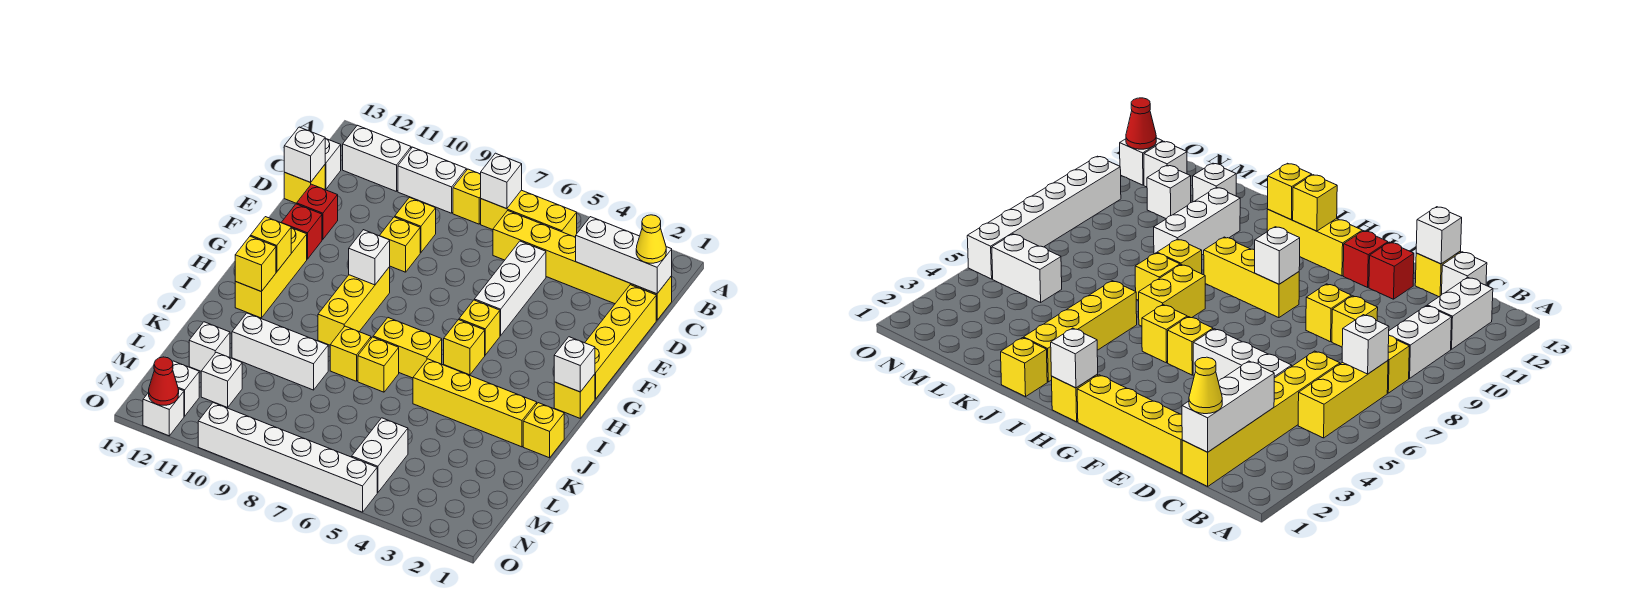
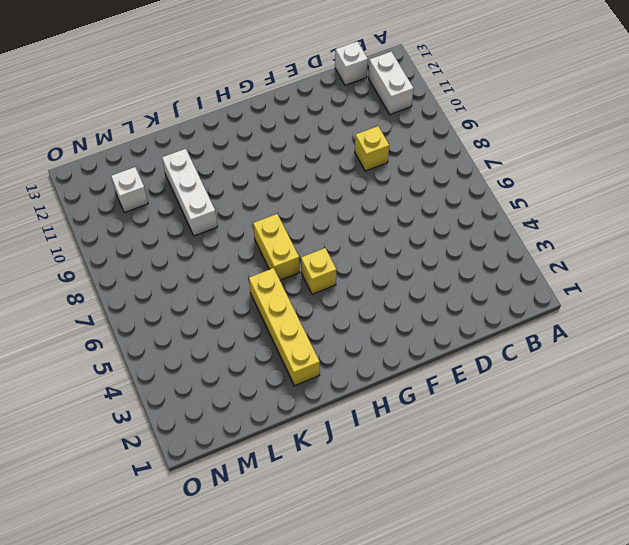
none -> yellow 1x3 brick [481,190,577,237]
none -> yellow 1x1 brick [453,169,481,224]
none -> white 1x2 brick [398,147,466,213]
none -> yellow 1x6 brick [493,211,672,320]

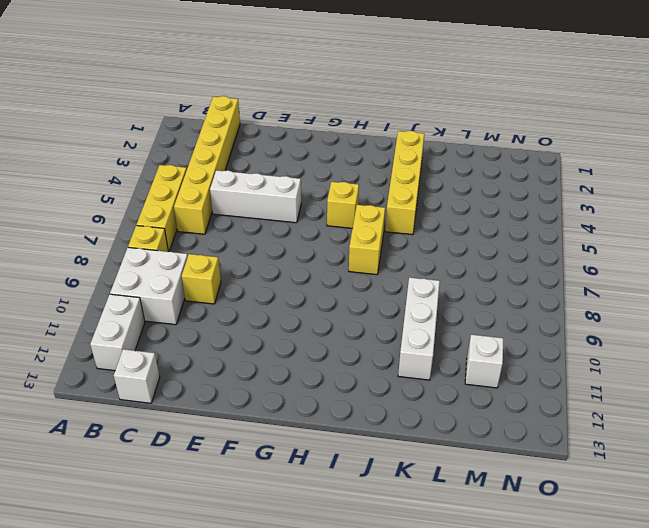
white 2x2 brick [110,247,188,325] -> white 1x2 brick [398,147,466,213]
none -> yellow 1x4 brick [585,285,656,399]
none -> yellow 1x1 brick [284,165,325,204]
none -> yellow 1x1 brick [380,217,420,272]
none -> red 1x1 brick [297,184,338,240]

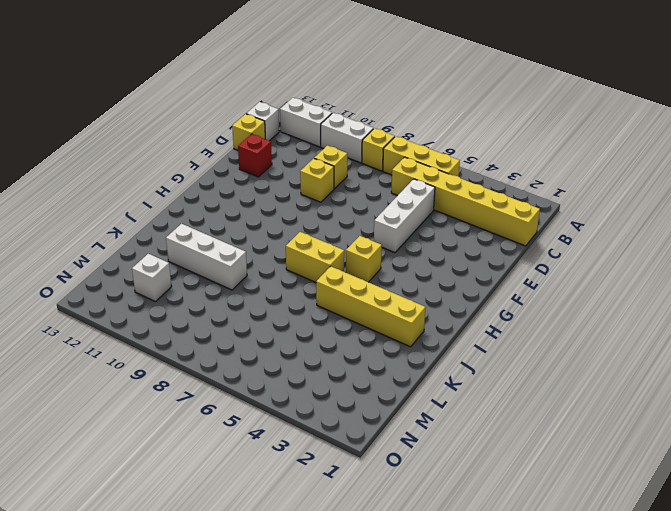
none -> yellow 1x4 brick [585,285,656,399]
none -> red 1x1 brick [281,204,322,259]
none -> yellow 1x1 brick [459,300,500,355]
none -> yellow 1x3 brick [318,267,390,345]

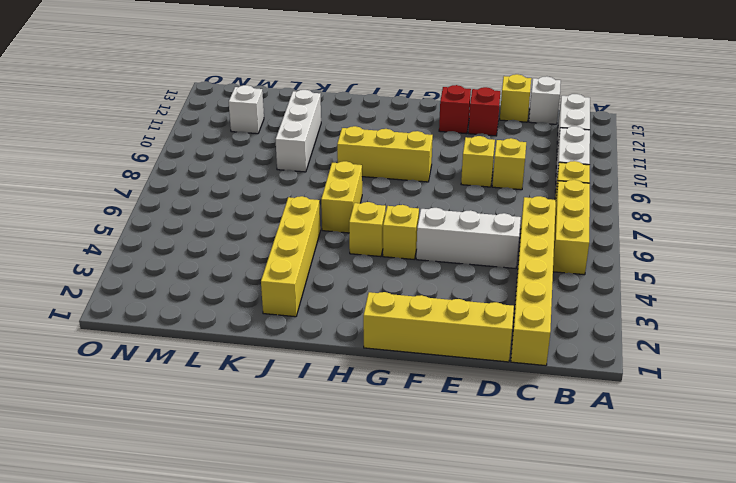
none -> yellow 1x3 brick [235,228,307,318]
none -> yellow 1x1 brick [554,374,595,418]
none -> yellow 1x1 brick [523,403,564,458]
none -> yellow 1x1 brick [358,337,399,392]

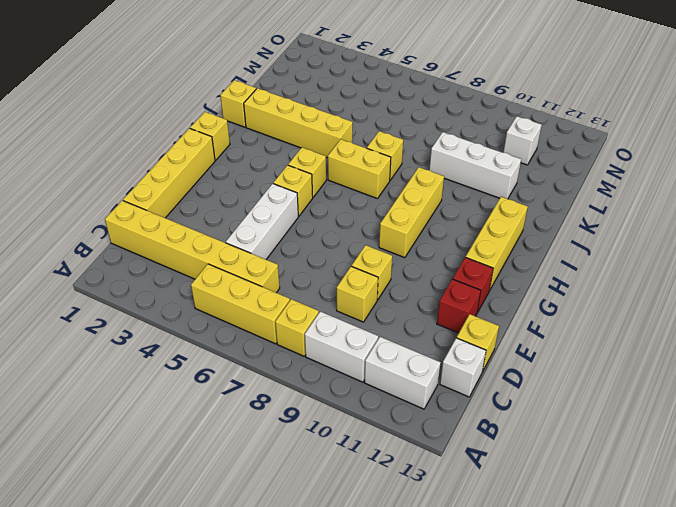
none -> yellow 1x1 brick [330,326,371,381]
none -> white 1x1 brick [189,322,230,371]
none -> white 1x2 brick [352,418,408,493]
none -> white 1x1 brick [173,361,199,416]

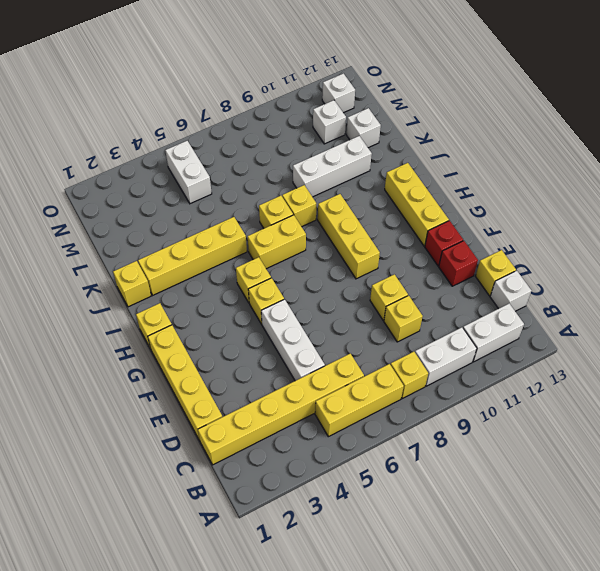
none -> white 1x6 brick [198,403,377,512]
none -> white 1x1 brick [143,389,184,436]
none -> white 1x1 brick [481,153,522,209]
none -> white 1x3 brick [576,217,672,294]

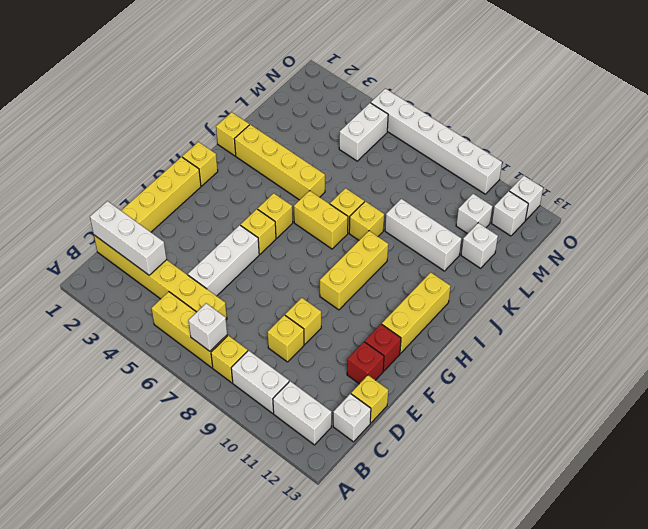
none -> white 1x1 brick [284,127,325,182]
none -> white 1x1 brick [349,230,390,285]
none -> white 1x1 brick [554,337,595,392]
none -> yellow 1x1 brick [251,217,291,272]

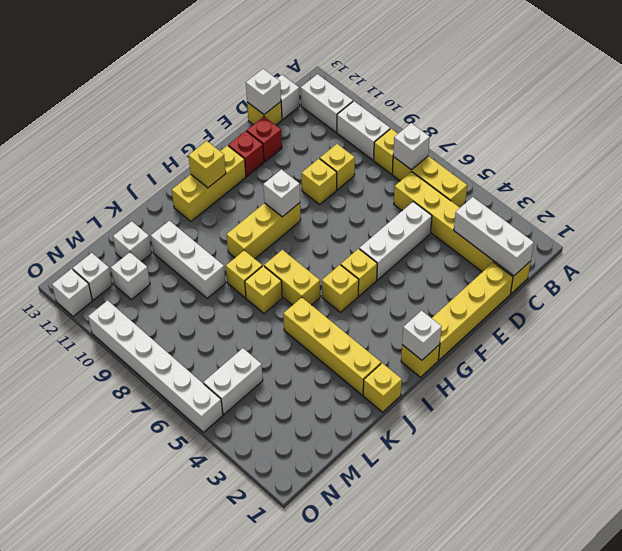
none -> yellow 1x1 brick [235,236,276,292]
none -> red 1x1 cone [148,357,179,405]
none -> yellow 1x1 cone [636,215,666,263]

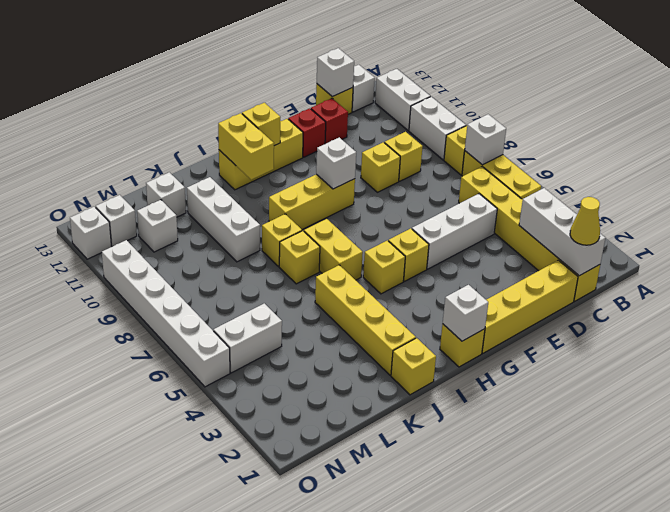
yellow 1x2 brick [218,113,274,180] -> yellow 1x1 brick [235,236,276,292]
none -> red 1x1 cone [148,357,179,405]

